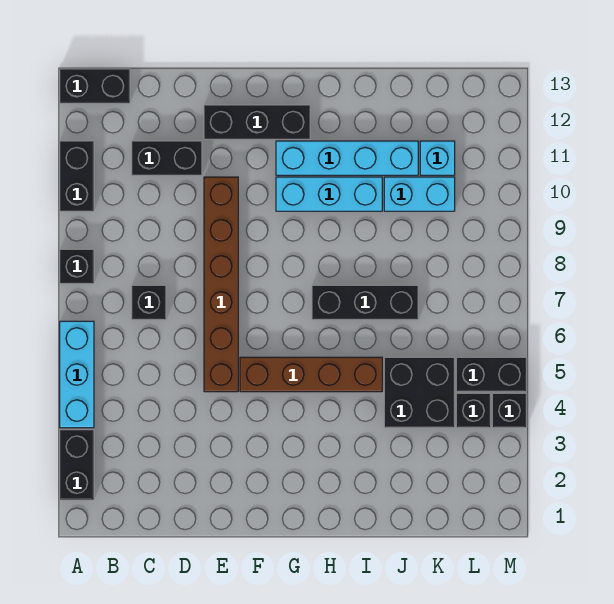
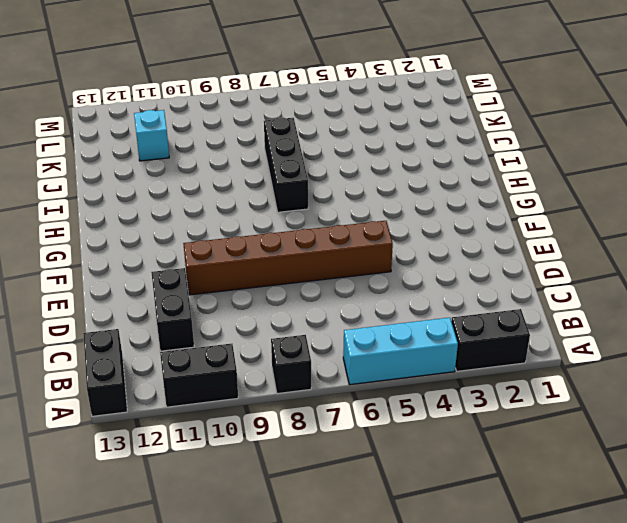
none -> black 1x1 brick [132,285,166,320]
none -> black 1x3 brick [204,105,310,139]
none -> brown 1x4 brick [240,357,382,392]

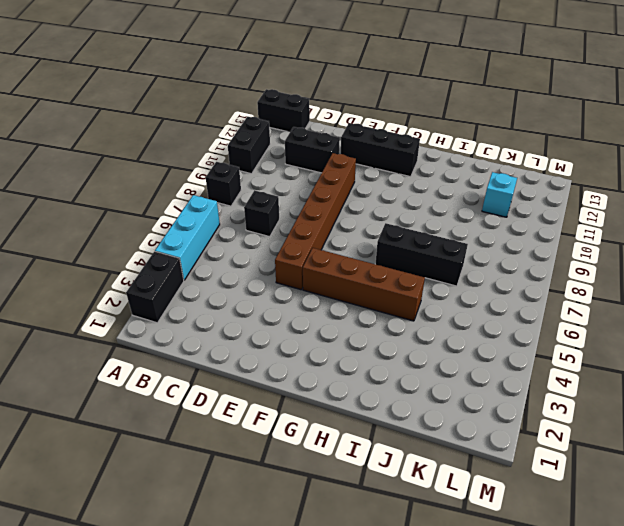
none -> cyan 1x3 brick [276,177,382,211]
none -> cyan 1x4 brick [276,141,418,175]
none -> black 2x2 brick [384,357,455,428]

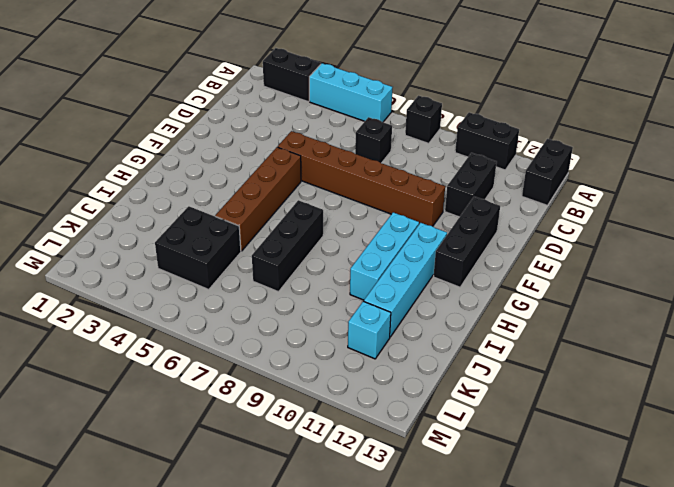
none -> cyan 1x2 brick [384,177,455,211]
none -> black 1x1 brick [456,393,491,428]
none -> black 1x2 brick [456,357,527,392]

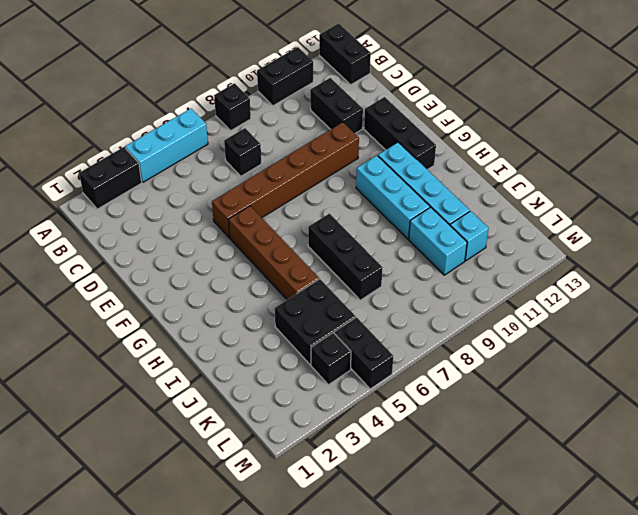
none -> black 1x1 brick [492,393,527,428]

